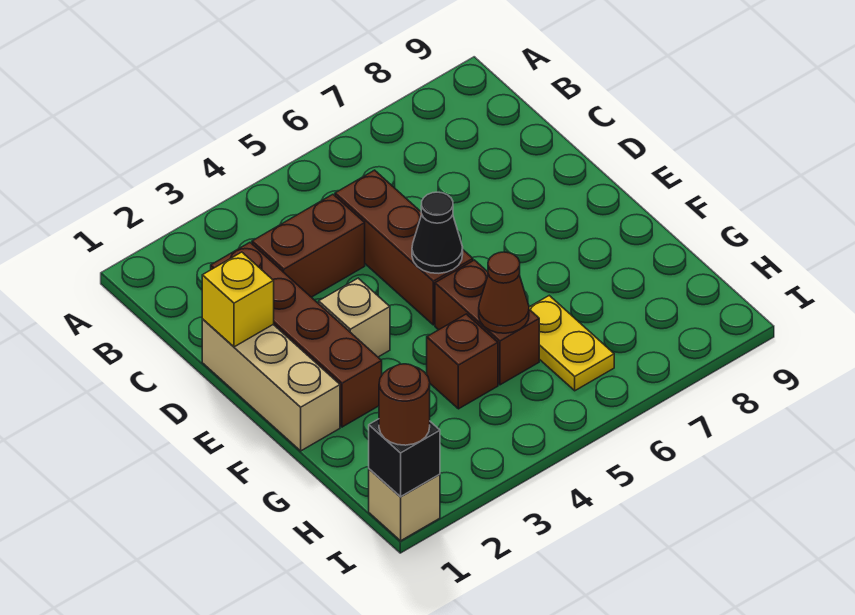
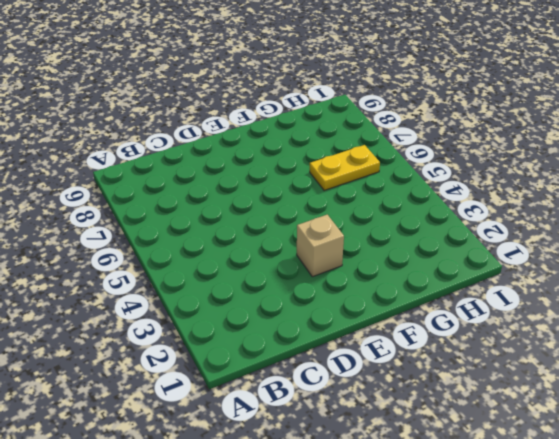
none -> brown 1x4 brick [211,243,382,427]
none -> brown 1x2 brick [252,194,365,297]
none -> brown 1x3 brick [335,170,473,325]

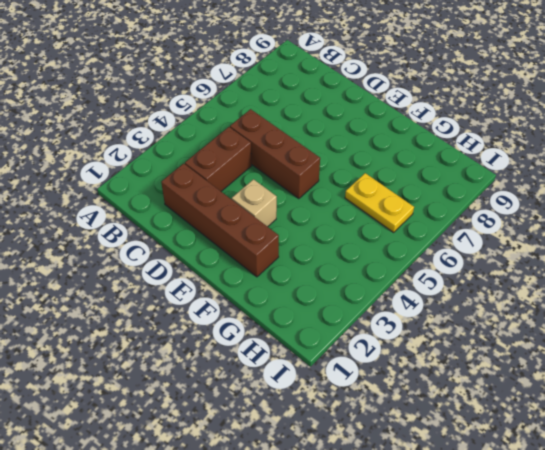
none -> tan 1x3 brick [202,319,340,451]
none -> brown 1x2 brick [435,260,539,385]
none -> brown 1x1 brick [427,314,498,409]

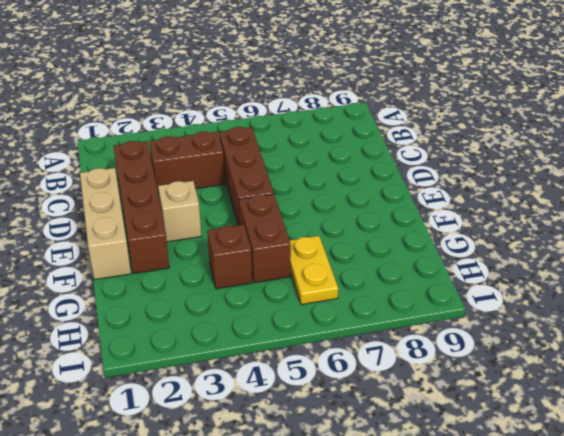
none -> tan 1x1 brick [369,469,440,541]
none -> yellow 1x1 brick [202,252,274,347]
none -> black 1x1 cone [412,192,463,273]

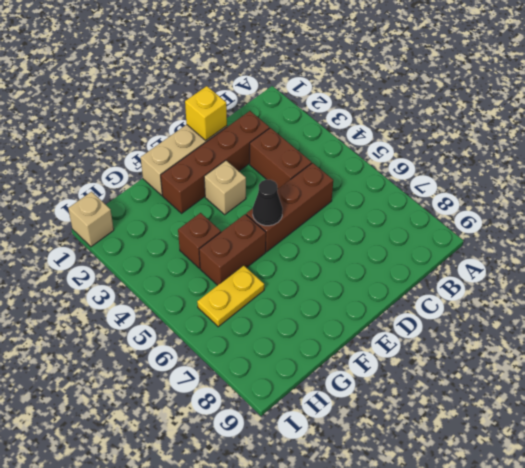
none -> brown 1x1 cone [479,252,529,333]
none -> black 1x1 brick [369,419,440,497]
none -> brown 1x1 round brick [379,364,430,445]

